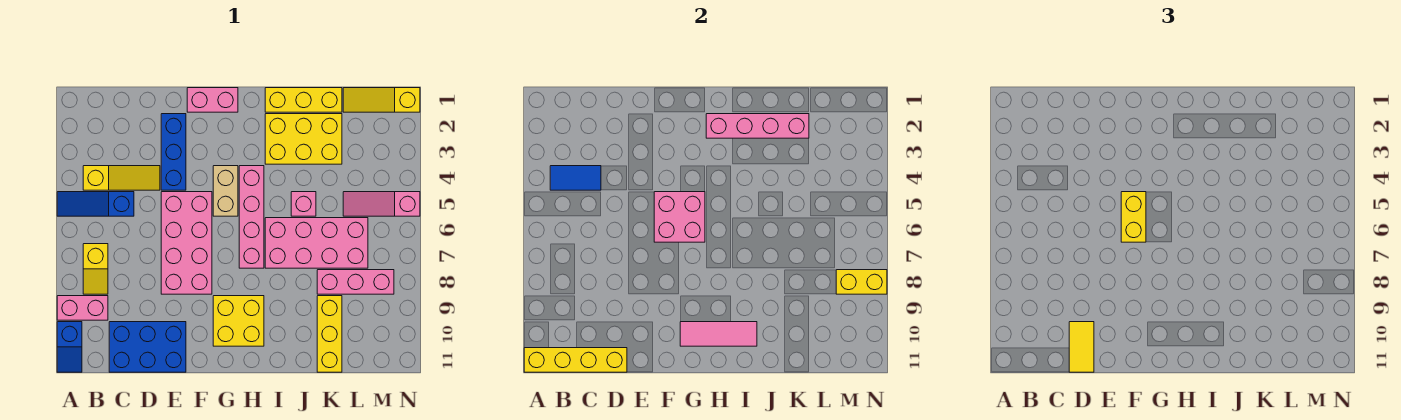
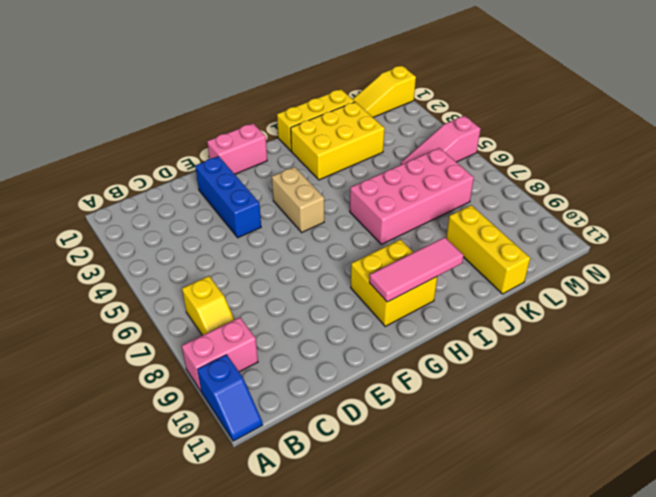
none -> blue 1x3 slope [57,192,134,216]
none -> yellow 1x3 slope [83,166,160,190]
none -> blue 2x3 brick [109,322,186,372]

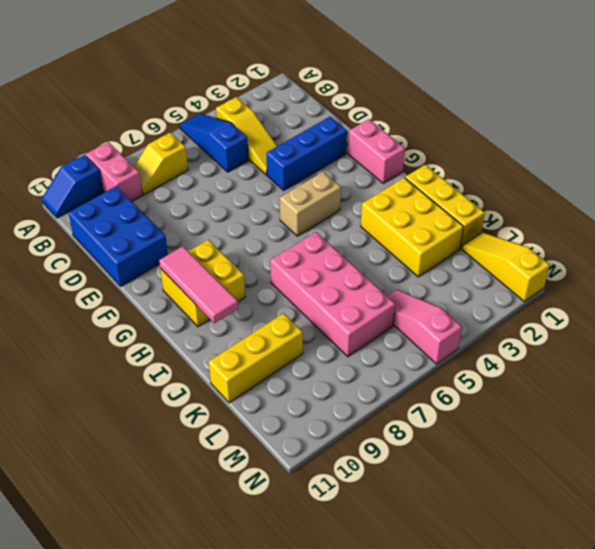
none -> pink 2x4 brick [161,192,212,294]
none -> pink 1x4 brick [239,166,264,268]
none -> pink 1x1 brick [291,192,316,216]

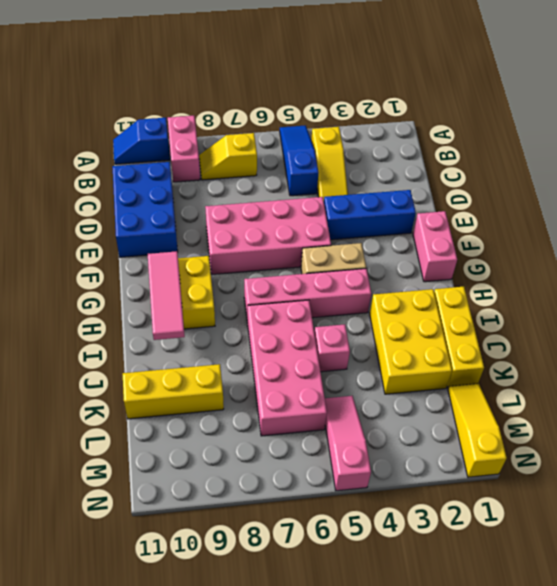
none -> pink 1x3 brick [317,270,394,294]
none -> yellow 1x4 brick [524,348,627,372]
none -> blue 1x2 tile [550,166,601,190]

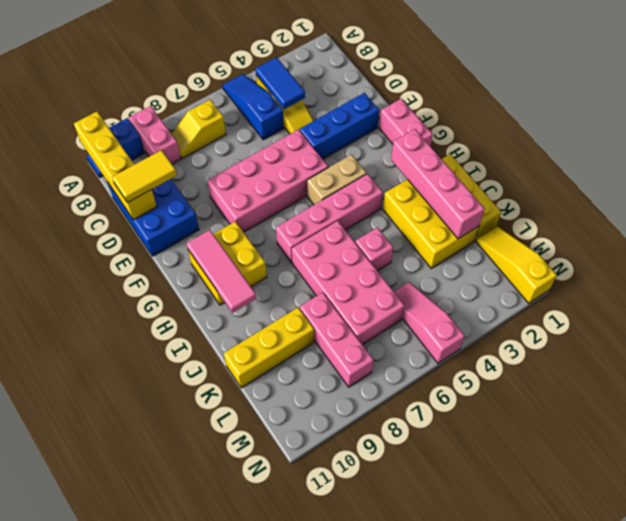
none -> pink 2x2 brick [654,192,705,242]
none -> yellow 1x2 brick [836,270,887,294]
none -> yellow 1x2 brick [1121,192,1146,242]

